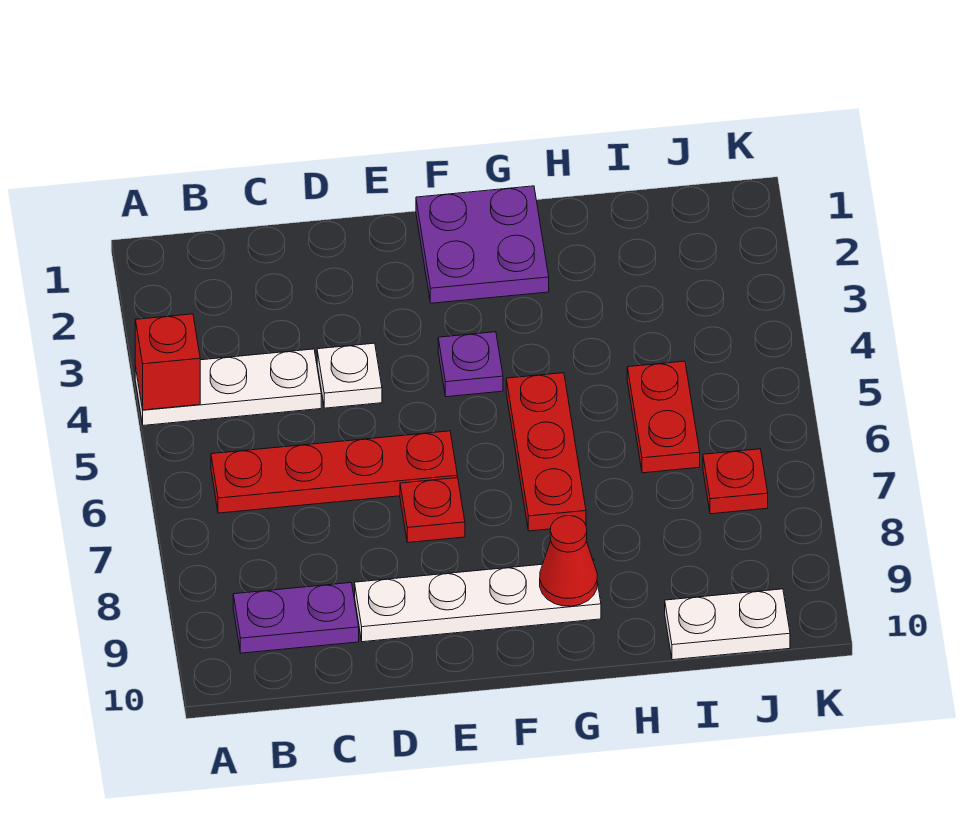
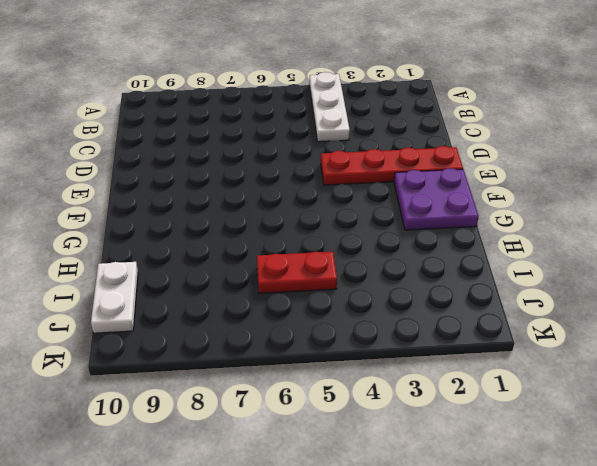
red 1x4 plate [321,146,463,185] -> red 1x4 plate turned to [211,431,457,513]
none -> purple 1x2 plate [233,583,359,653]
none -> white 1x1 plate [317,343,382,408]
none -> white 1x4 plate [355,560,601,642]

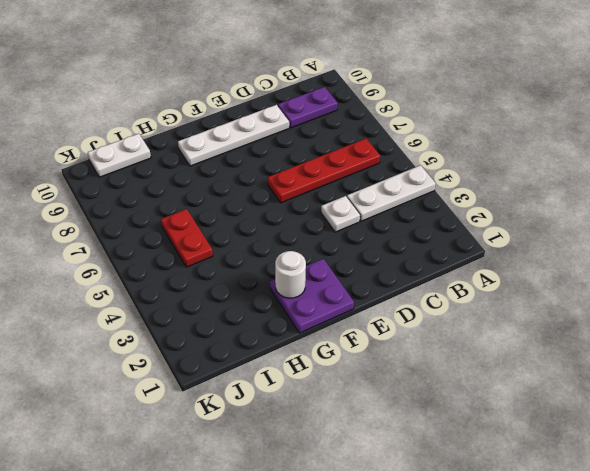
white 1x1 round brick [275,251,306,298] -> none
none -> red 1x1 plate [400,478,465,543]
none -> purple 1x1 plate [438,332,503,397]
none -> red 1x3 plate [506,373,586,531]

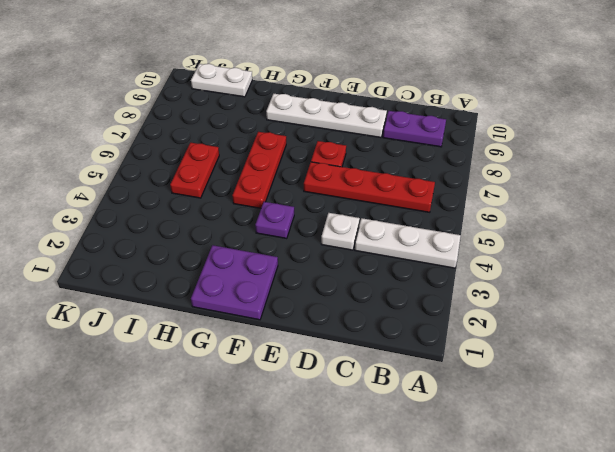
none -> red 1x1 plate [703,449,768,514]
none -> red 1x1 brick [135,314,200,410]
none -> red 1x1 cone [540,516,597,606]

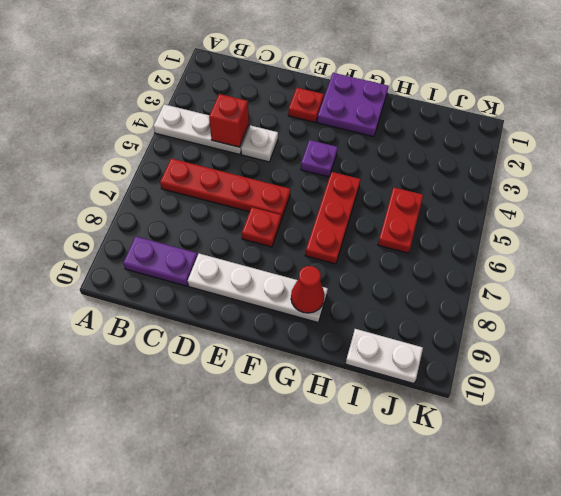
red 1x1 brick [209,94,249,147] -> red 1x1 brick moved to [135,314,200,410]
red 1x1 plate [288,88,324,123] -> red 1x1 plate moved to [703,449,768,514]

